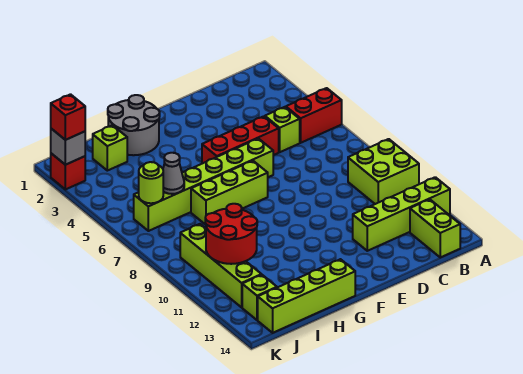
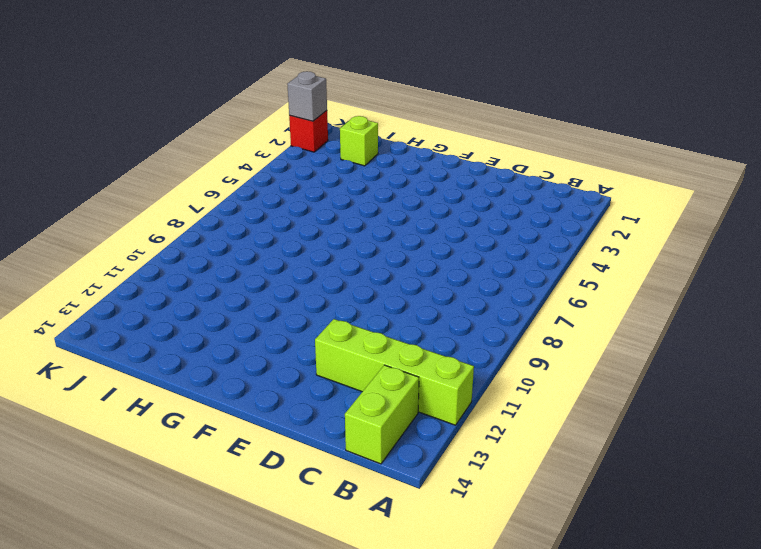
none -> red 1x2 brick [286,88,342,143]
none -> lime 2x2 brick [348,139,419,204]
none -> lime 1x1 brick [265,107,300,152]

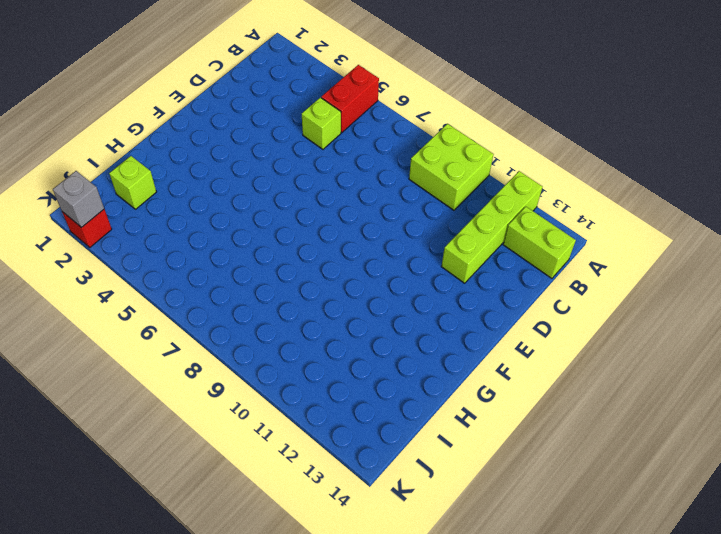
none -> red 1x3 brick [202,116,279,164]
none -> lime 1x6 brick [134,138,273,231]
none -> lime 1x3 brick [191,161,268,225]

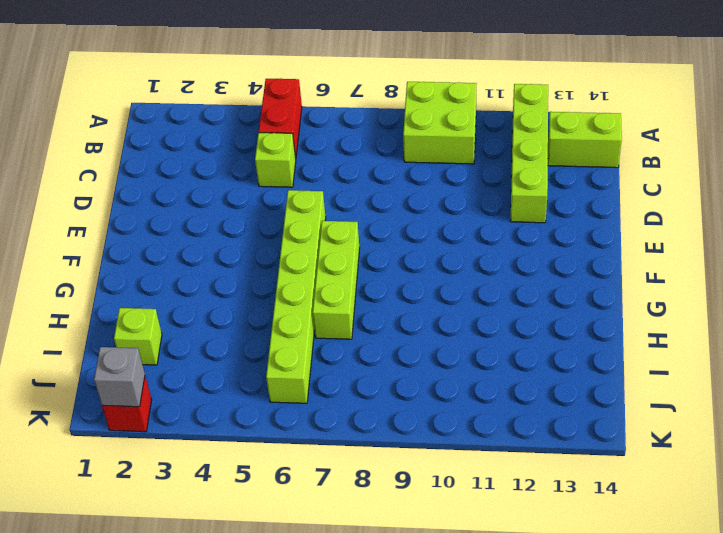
none -> red 1x3 brick [202,116,279,164]
none -> grey 2x2 round brick [108,95,160,155]
none -> lime 1x4 brick [258,259,355,333]

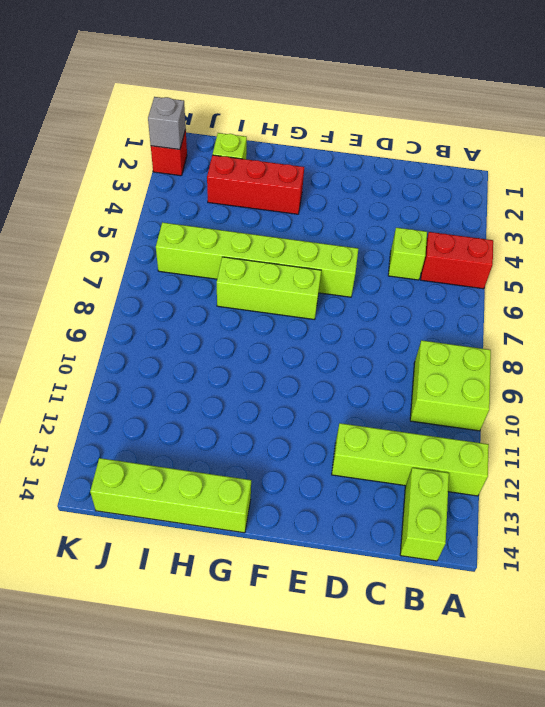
red 1x3 brick [207,155,304,214] -> red 1x3 brick moved to [202,116,279,164]
none -> grey 2x2 round brick [108,95,160,155]
none -> lime 1x4 brick [180,224,261,307]
none -> lime 1x1 brick [242,275,277,320]

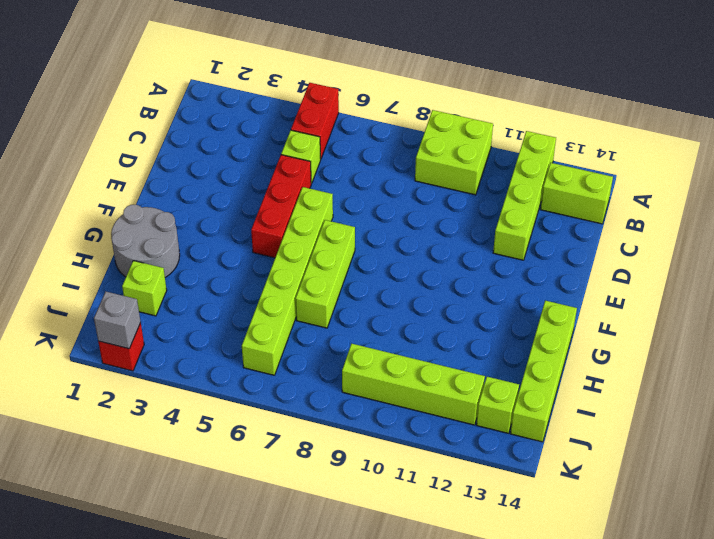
none -> grey 1x1 cone [163,153,184,194]
none -> red 2x2 round brick [205,204,257,264]
none -> lime 1x1 round brick [139,162,163,203]

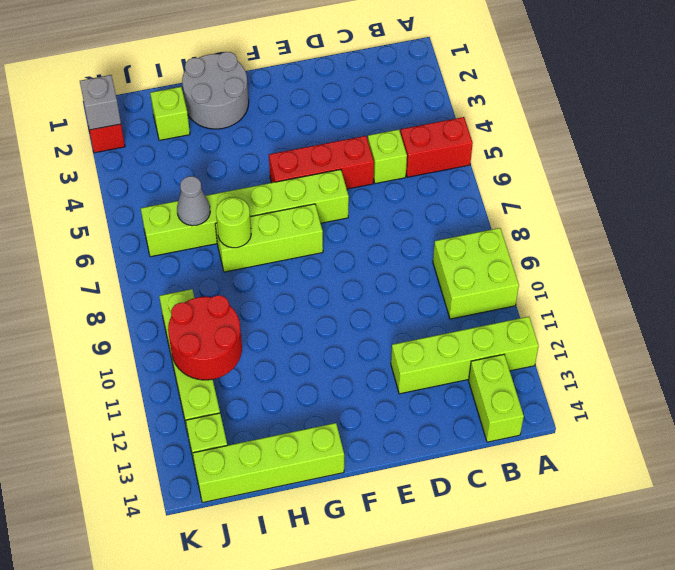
lime 1x1 round brick [216,197,251,248] -> lime 1x1 round brick moved to [139,162,163,203]
none -> red 1x1 brick [51,94,85,140]

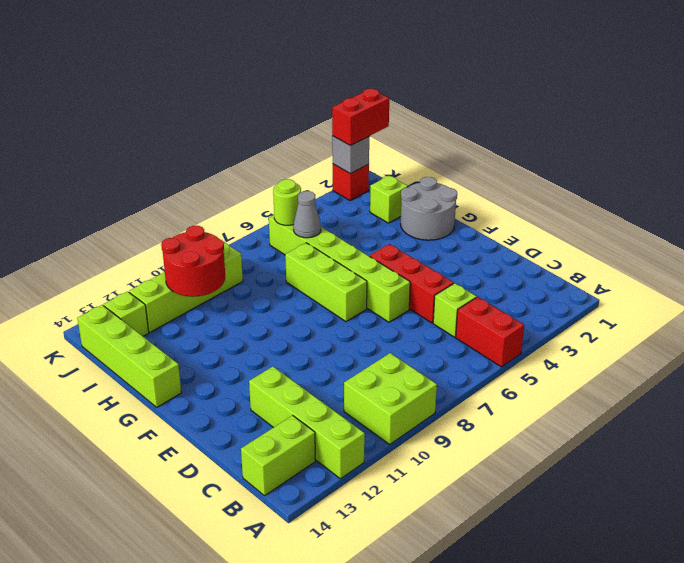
red 1x2 brick [332,89,389,146] -> red 1x1 brick [51,94,85,140]

